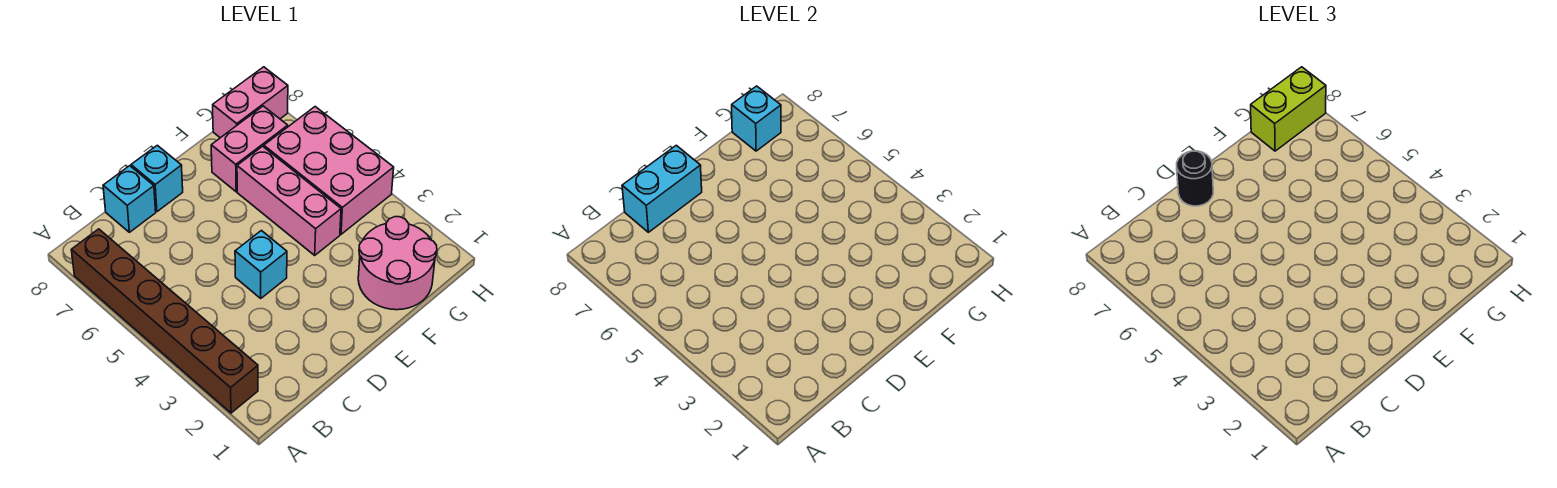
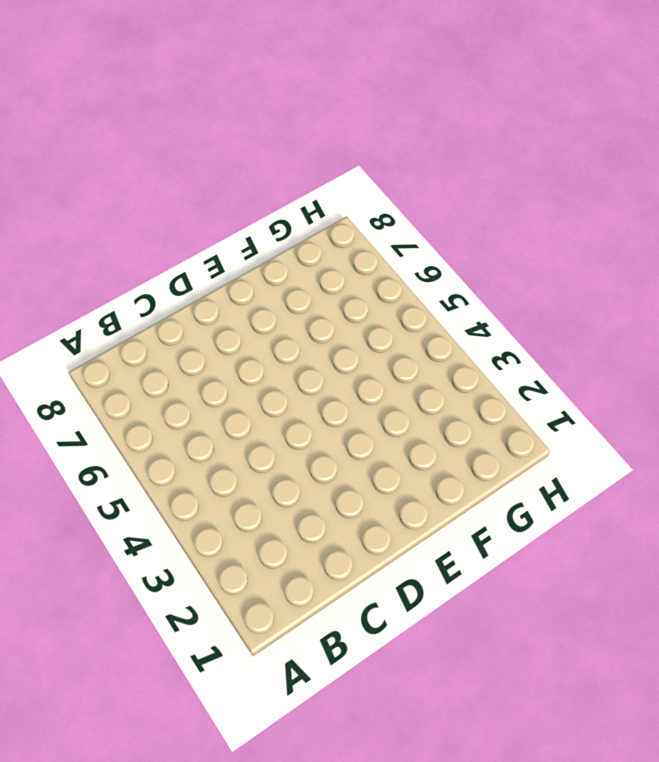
none -> brown 1x6 brick [71,229,258,413]
none -> cyan 1x1 brick [103,166,156,232]
none -> cyan 1x1 brick [235,231,287,298]

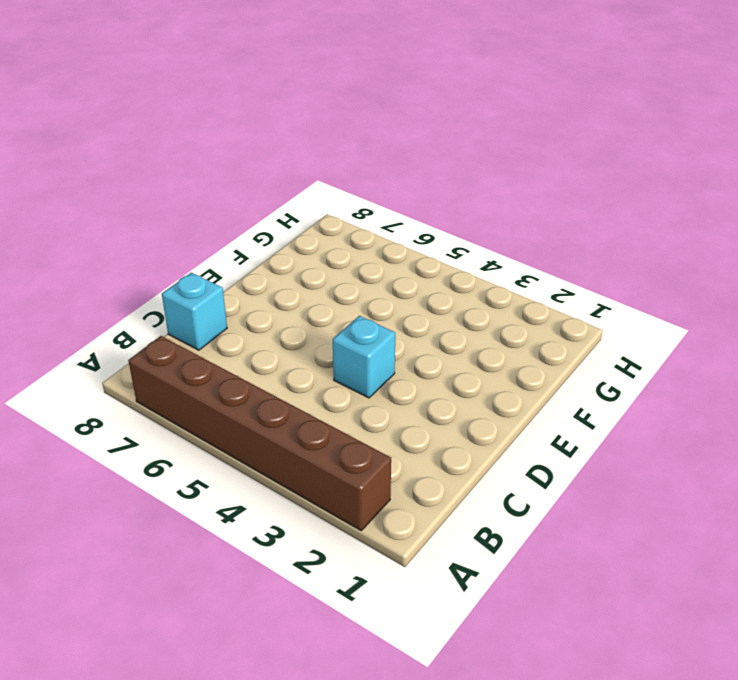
none -> cyan 1x1 brick [131,145,183,212]
none -> pink 2x2 round brick [358,217,437,310]
none -> pink 1x3 brick [237,146,341,255]

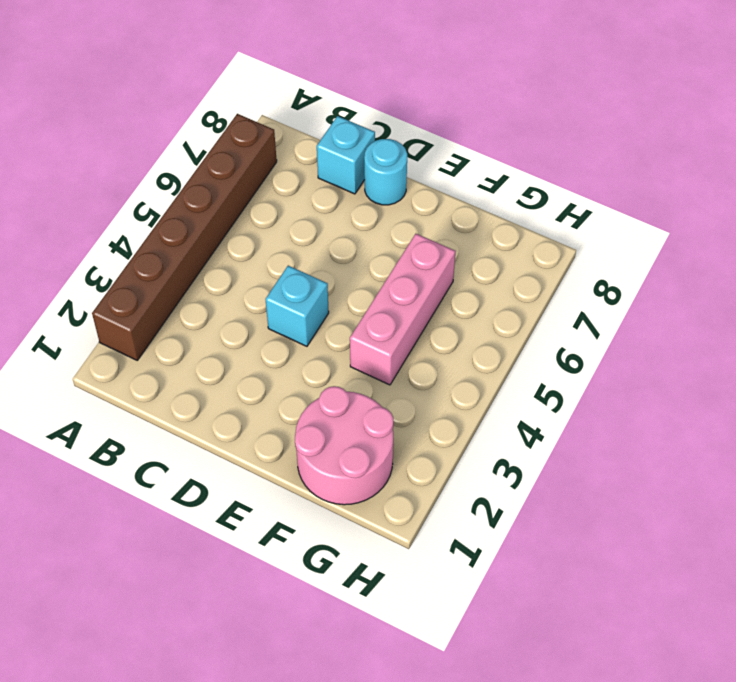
cyan 1x1 round brick [364,139,407,205] -> cyan 1x1 brick [131,145,183,212]
none -> pink 1x2 brick [211,106,288,192]
none -> pink 2x3 brick [264,107,394,234]
none -> pink 1x2 brick [213,67,288,138]

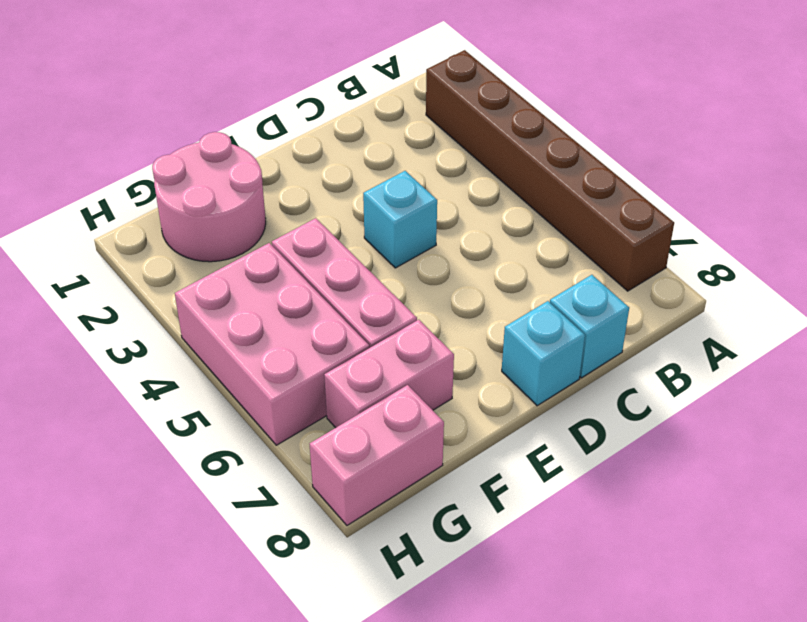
none -> cyan 1x2 brick [622,145,702,232]
none -> cyan 1x1 brick [732,86,781,151]
none -> black 1x1 round brick [1177,151,1213,206]

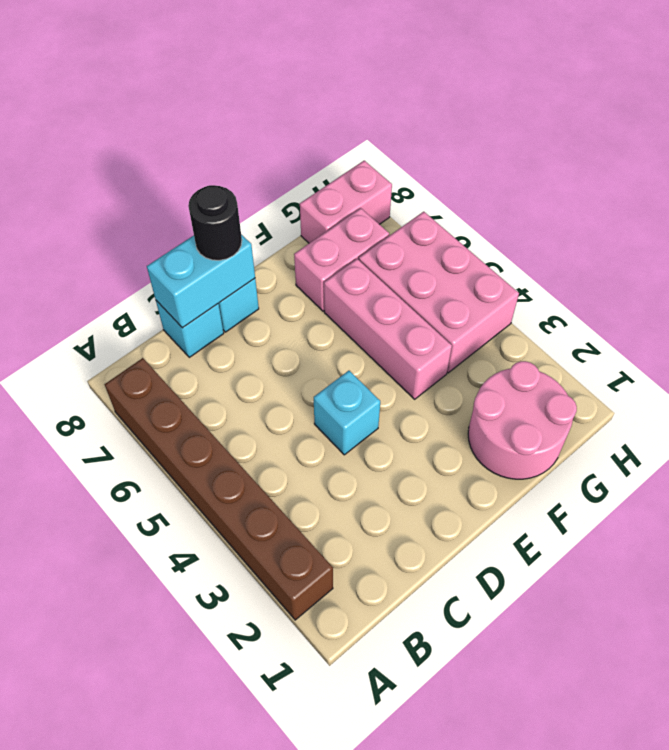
none -> cyan 1x1 brick [732,86,781,151]
none -> lime 1x2 brick [1251,67,1326,151]

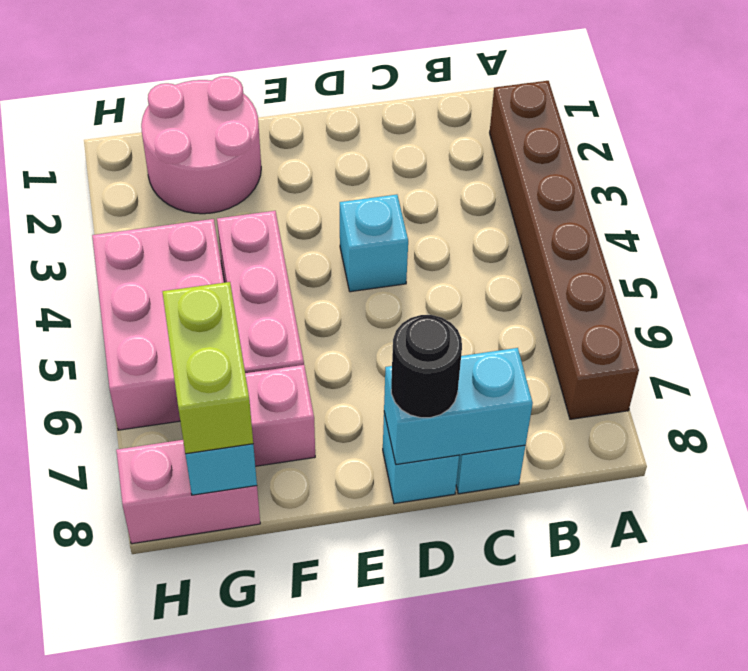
lime 1x2 brick [162,282,253,454] -> lime 1x2 brick turned to [1251,67,1326,151]

